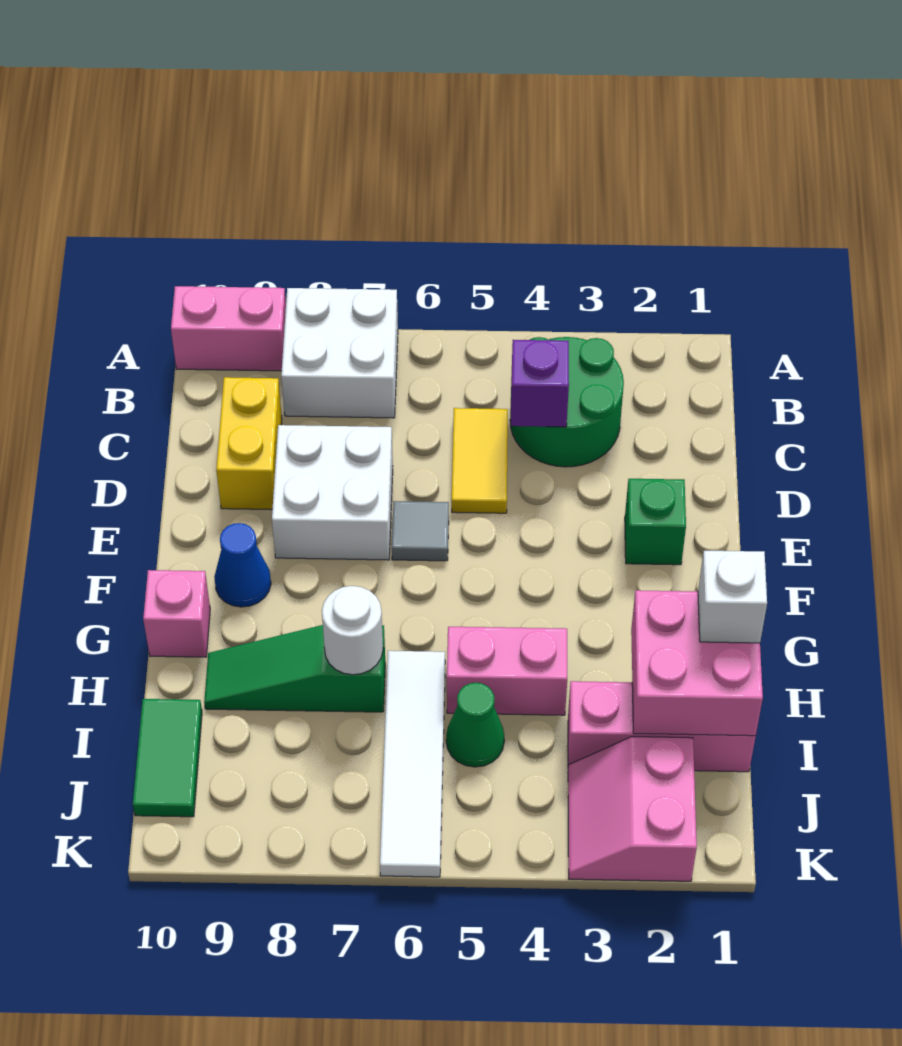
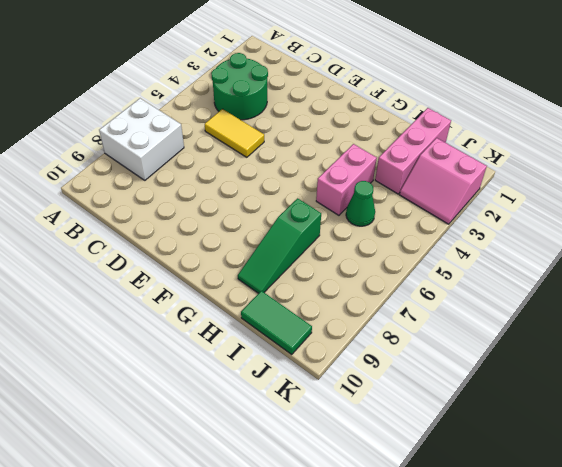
none -> pink 1x2 brick [171,286,286,371]
none -> yellow 1x2 brick [216,377,282,510]
none -> white 2x2 brick [272,425,393,560]

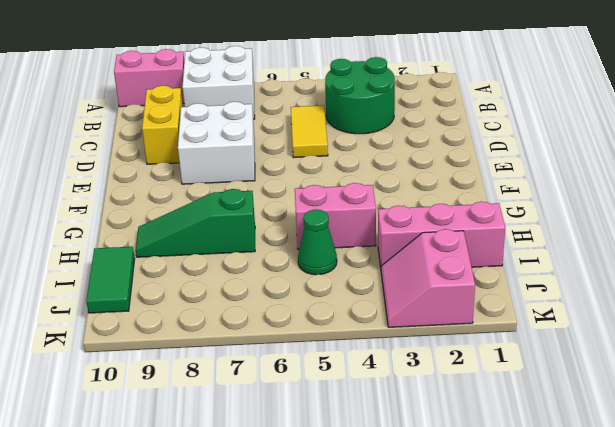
none -> green 1x1 brick [625,479,686,565]
none -> grey 1x1 tile [392,501,449,561]
none -> blue 1x1 cone [214,523,271,607]

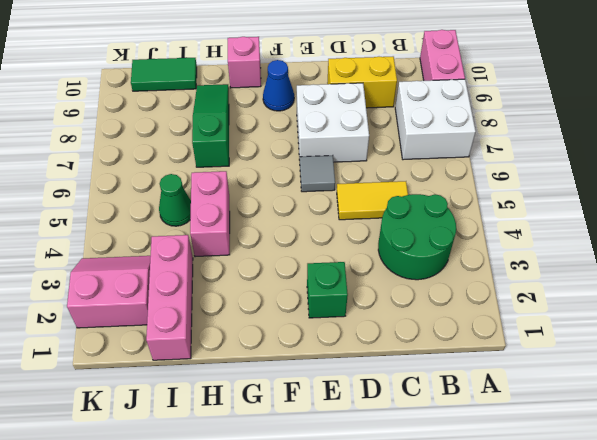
none -> white 1x4 tile [380,651,445,877]
none -> purple 1x1 brick [511,340,569,427]
none -> pink 2x2 brick [631,590,763,736]

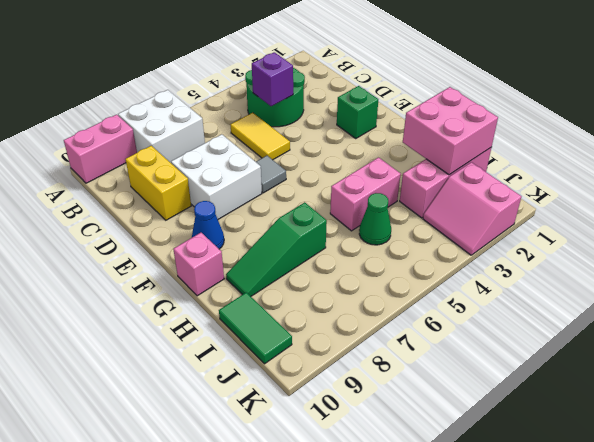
none -> white 1x4 tile [380,651,445,877]
none -> white 1x1 round brick [322,586,383,675]
none -> white 1x1 brick [698,551,767,643]

